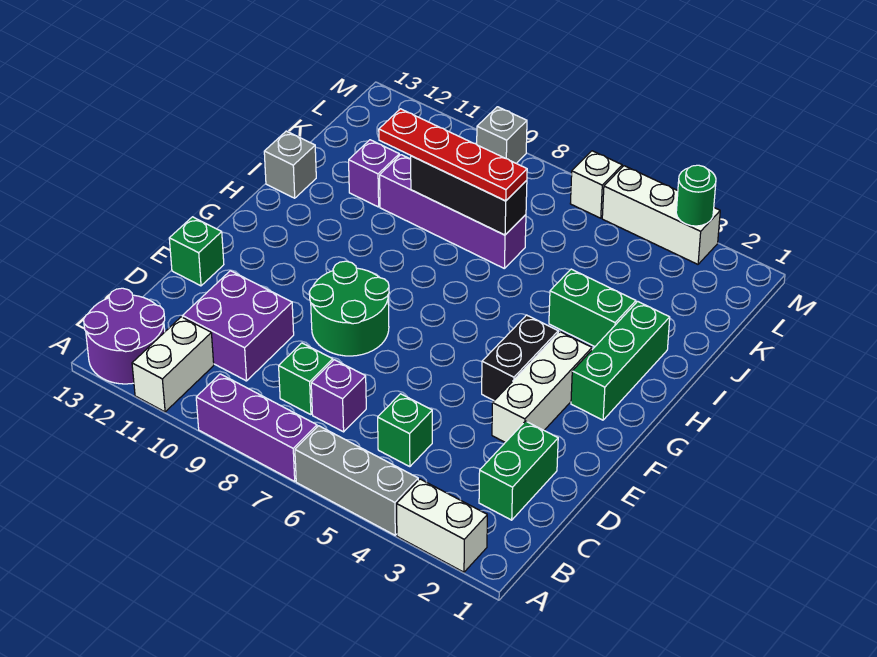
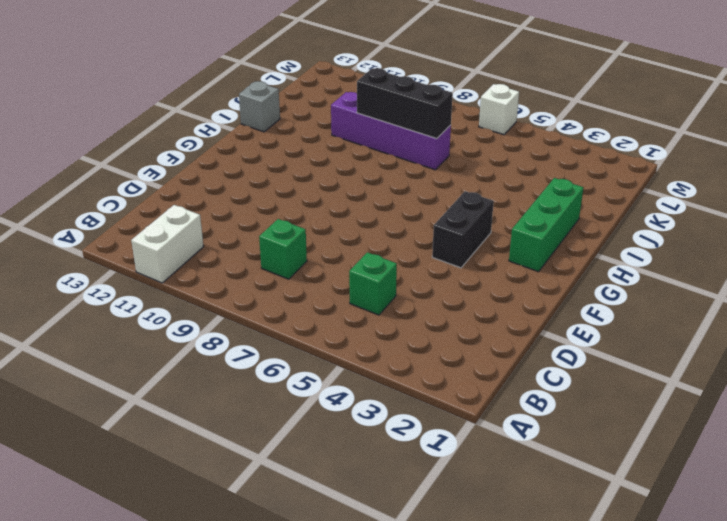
none -> white 1x2 brick [397,479,487,572]
none -> grey 1x3 brick [295,426,418,535]
none -> purple 1x3 brick [196,374,317,481]

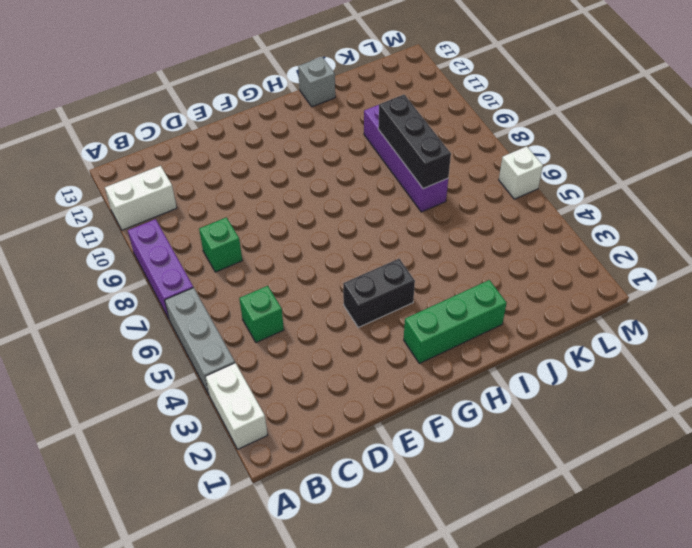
none -> purple 2x2 round brick [84,288,165,384]
none -> green 1x2 brick [479,421,558,520]
none -> purple 1x1 brick [311,360,366,432]

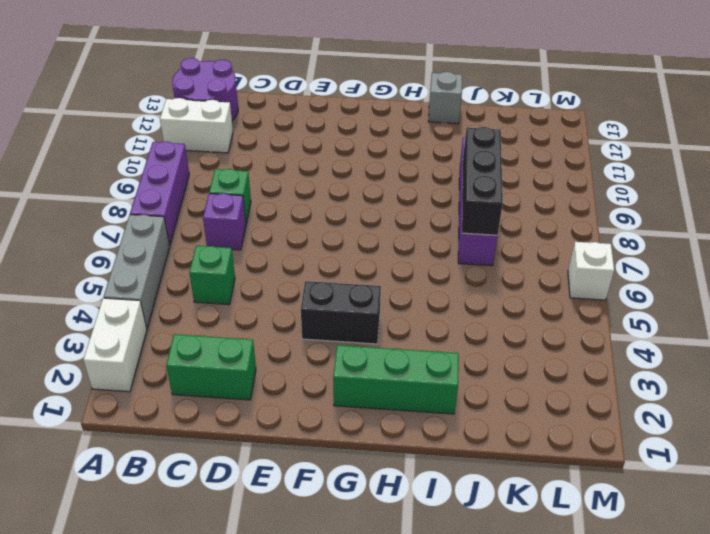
none -> purple 2x2 brick [183,271,294,381]
none -> white 1x3 brick [492,332,592,442]
none -> green 2x2 round brick [309,261,389,356]

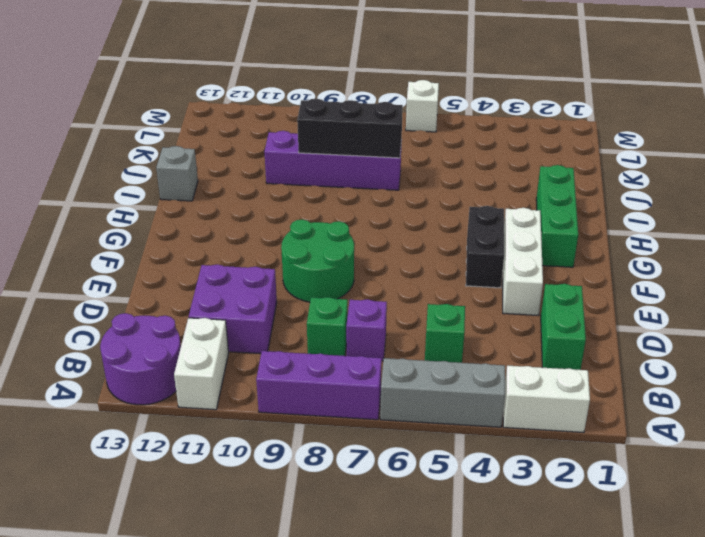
none -> green 1x1 brick [169,217,224,286]
none -> green 1x2 brick [549,269,636,347]
none -> purple 1x1 brick [349,140,399,207]

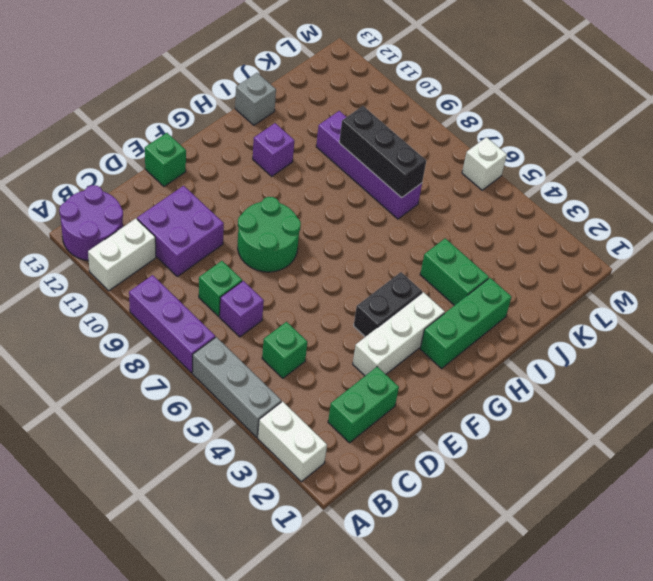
purple 1x1 brick [253,123,294,176] -> purple 1x1 brick moved to [349,140,399,207]
none -> white 1x3 brick [602,166,720,264]
none -> grey 1x1 brick [477,107,527,163]
none -> green 1x1 round brick [676,165,716,226]

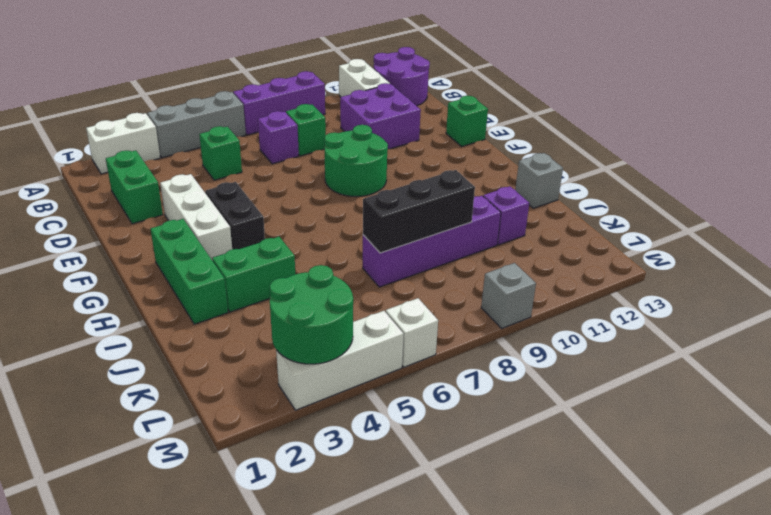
green 2x2 round brick [270,265,353,364] -> green 1x1 round brick [676,165,716,226]
none -> red 1x4 plate [379,109,527,201]

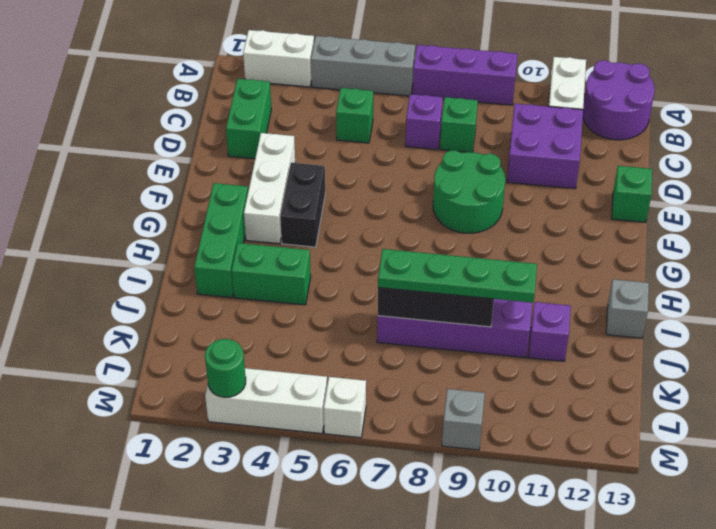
green 1x4 plate [378,249,537,303] -> red 1x4 plate [379,109,527,201]

